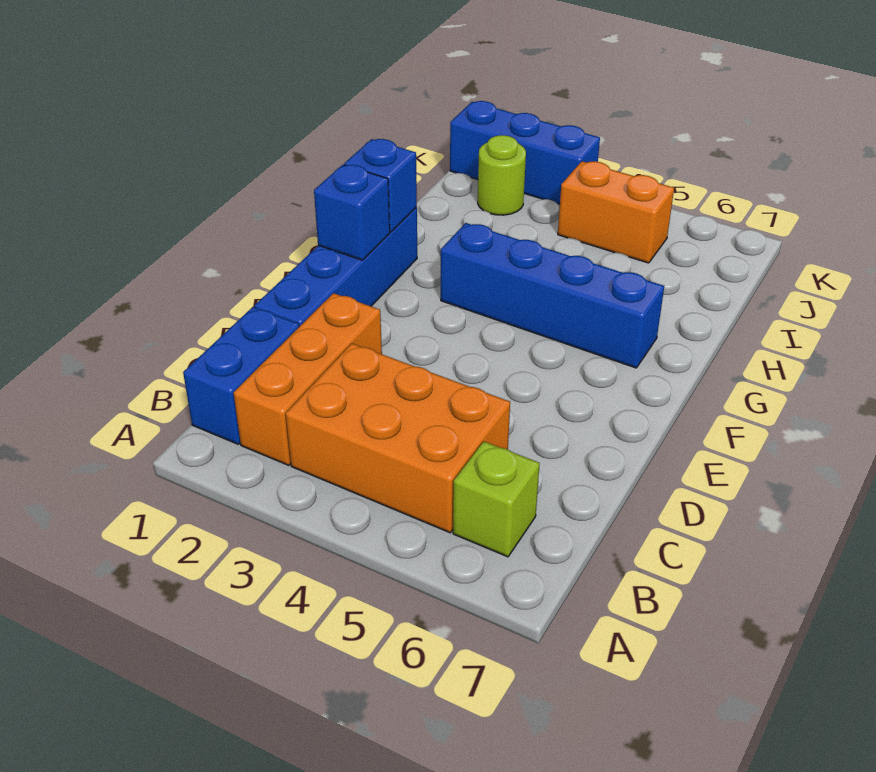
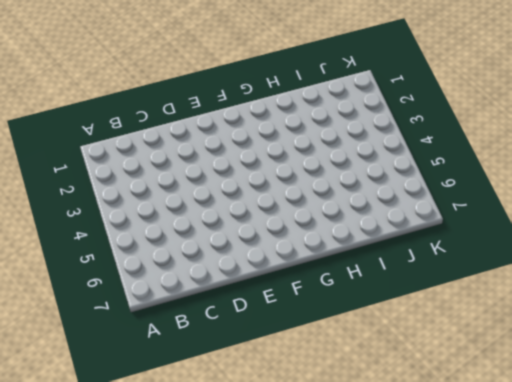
none -> blue 1x2 brick [183,307,299,444]
none -> orange 1x3 brick [234,293,382,465]

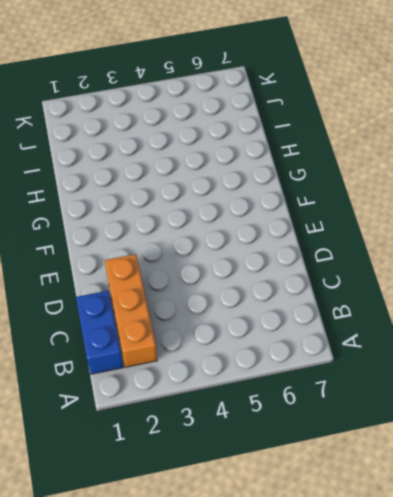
none -> orange 2x3 brick [286,343,510,533]
none -> lime 1x1 brick [453,441,540,557]

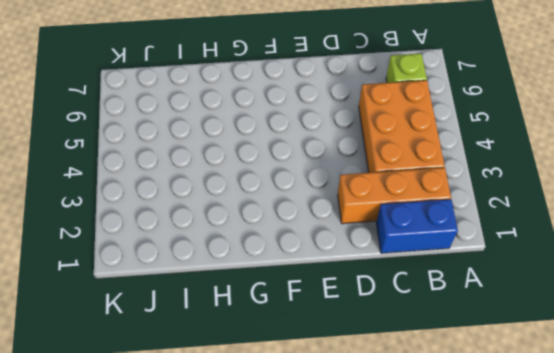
none -> blue 1x4 brick [254,207,417,327]
none -> blue 1x4 brick [441,223,664,368]

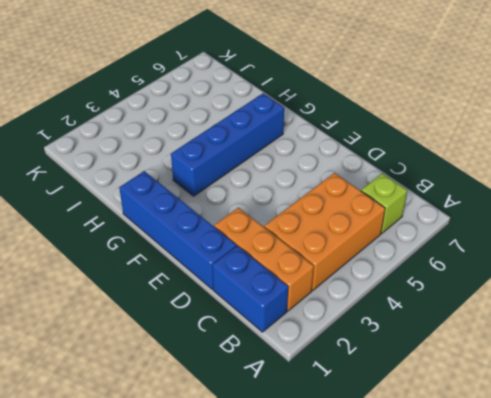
none -> lime 1x1 round brick [478,135,526,215]
none -> orange 1x2 brick [558,161,674,263]

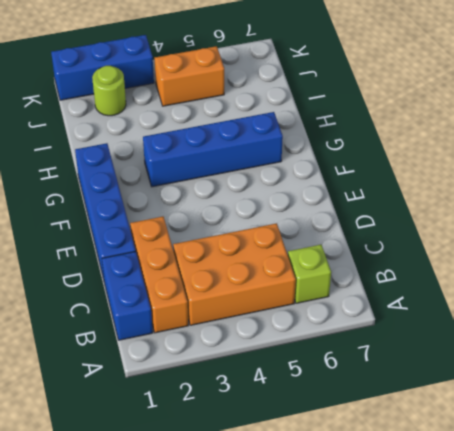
none -> blue 1x1 brick [314,165,390,260]
none -> blue 1x1 brick [344,139,417,232]

